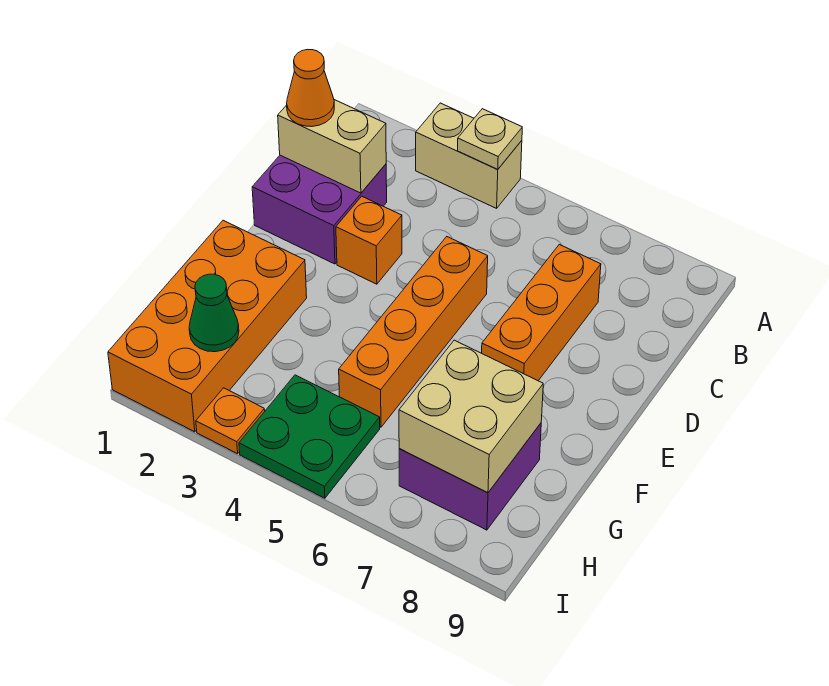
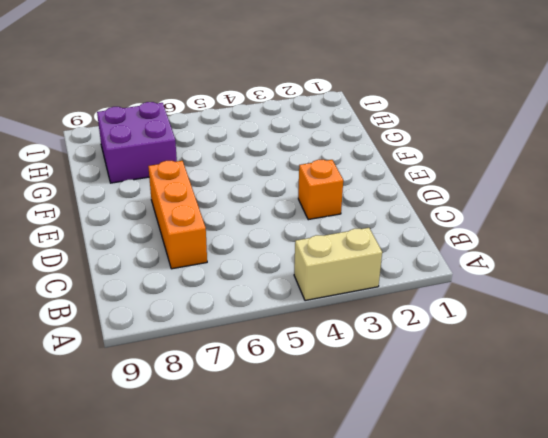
none -> purple 2x2 brick [252,155,387,264]
none -> orange 1x4 brick [339,237,488,427]
none -> orange 2x4 brick [108,220,307,432]

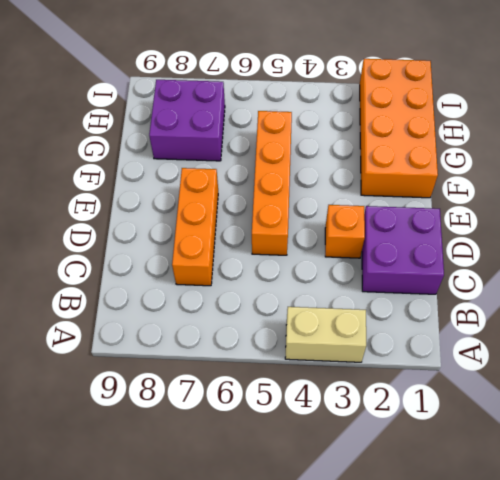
none -> green 2x2 plate [239,375,380,498]
none -> orange 1x1 plate [196,388,265,454]
none -> tan 1x1 plate [458,109,522,169]

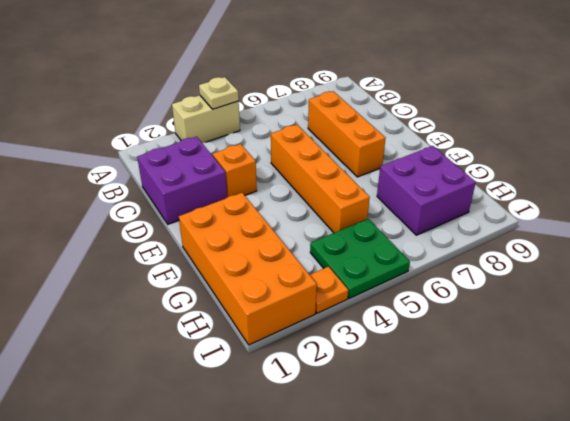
none -> tan 1x2 brick [278,100,386,193]
none -> tan 2x2 brick [399,340,543,493]
none -> green 1x1 cone [189,274,239,352]

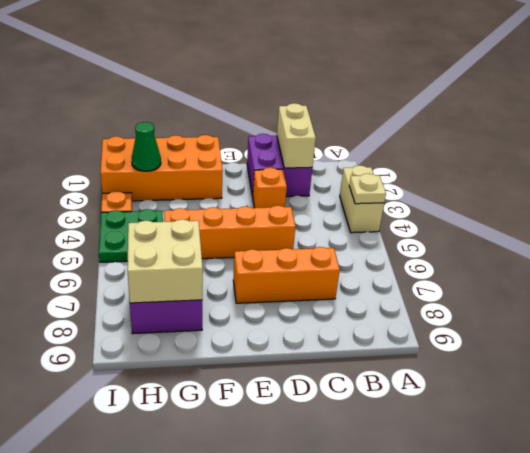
none -> orange 1x1 cone [287,49,334,127]

